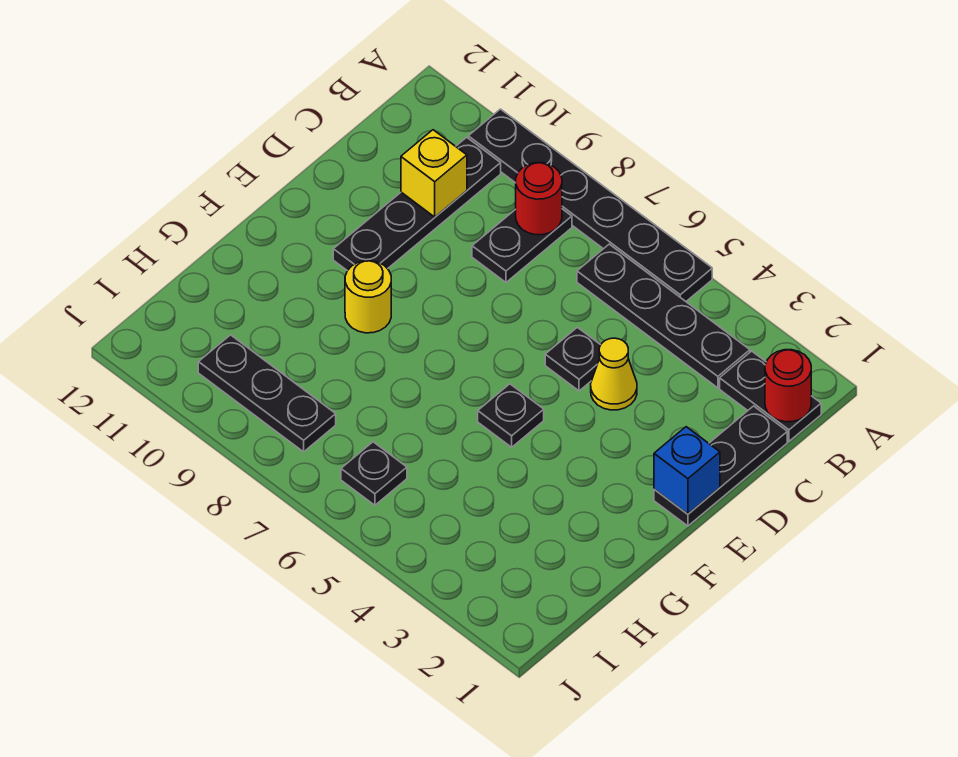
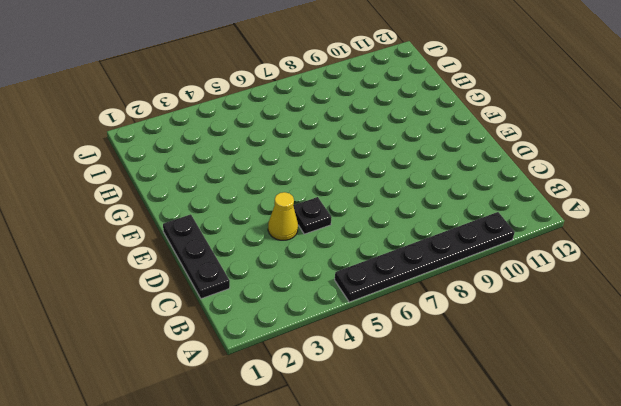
none -> black 1x2 plate [720,351,821,441]
none -> black 1x4 plate [577,244,750,388]
none -> black 1x2 plate [472,209,572,282]

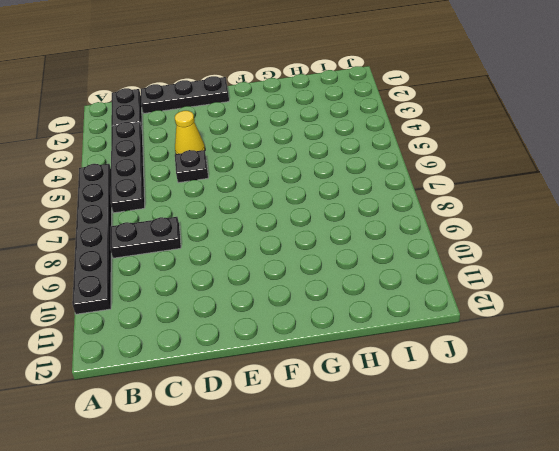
none -> black 1x4 plate [333,137,501,271]
none -> black 1x1 plate [478,384,544,447]
none -> yellow 1x1 round brick [345,261,391,333]

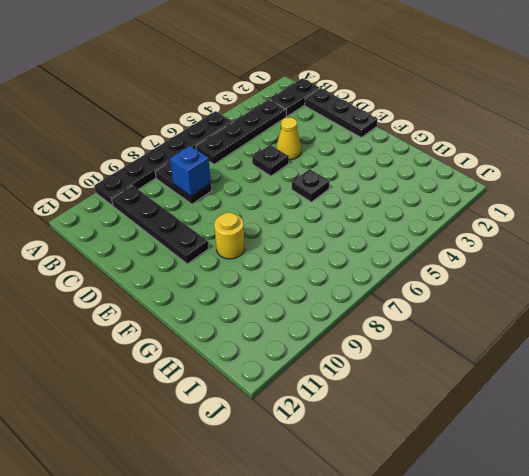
blue 1x1 brick [170,146,211,196] -> blue 1x1 brick moved to [654,427,720,514]
none -> black 1x1 plate [341,442,407,505]
none -> black 1x3 plate [198,335,336,452]
none -> red 1x1 round brick [765,350,811,422]

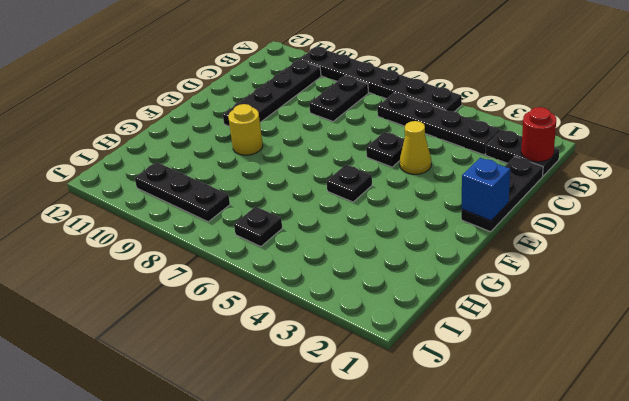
none -> red 1x1 round brick [516,163,562,235]
none -> yellow 1x1 brick [401,130,467,217]

